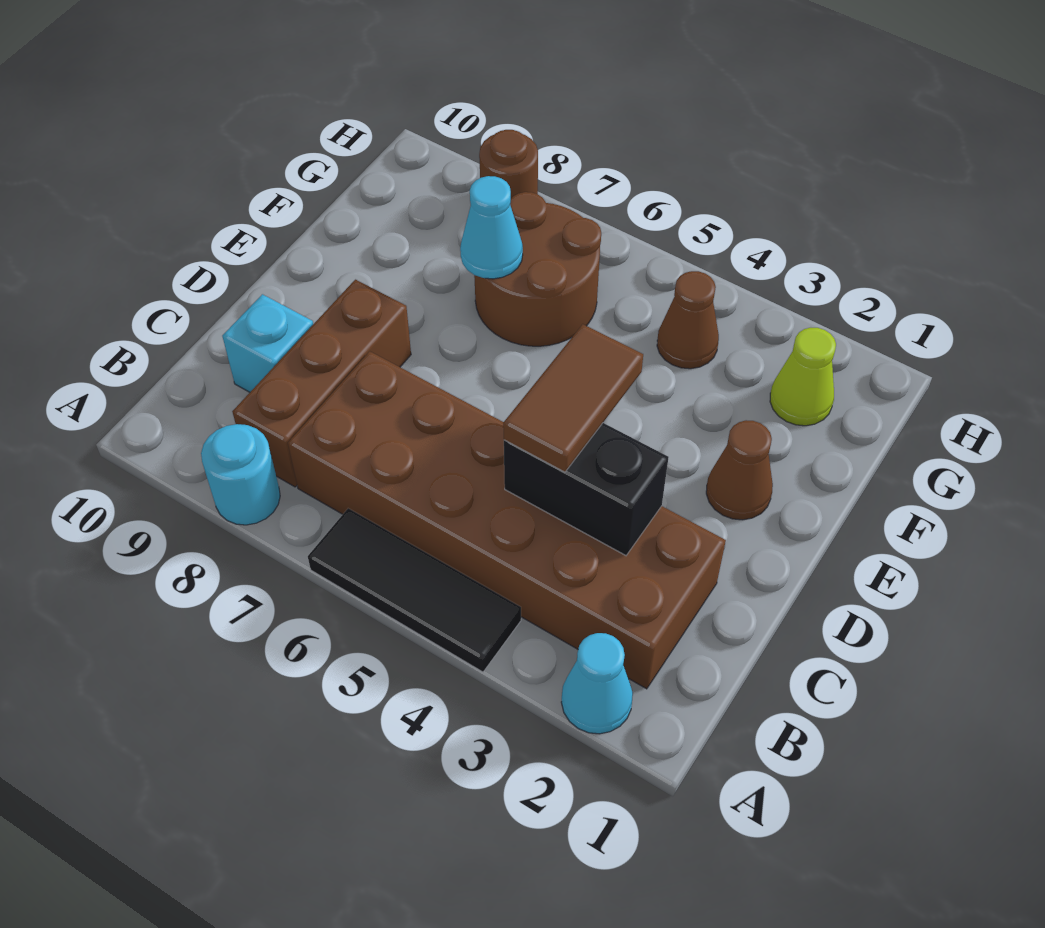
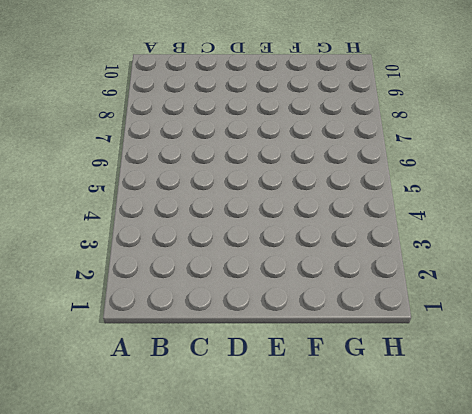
none -> cyan 1x1 cone [561,633,633,734]
none -> black 1x3 tile [308,508,521,672]
none -> cyan 1x1 round brick [201,424,280,525]

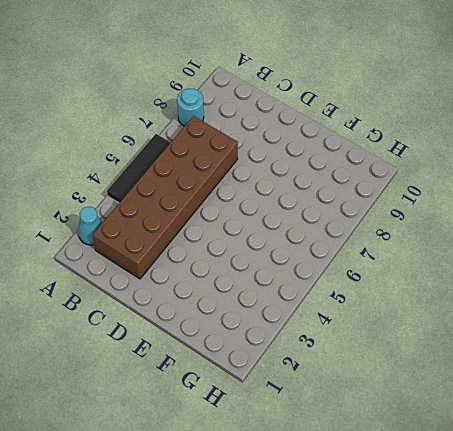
none -> brown 1x3 brick [232,280,411,487]
none -> cyan 1x1 brick [222,294,313,392]
none -> brown 1x1 cone [706,420,773,520]

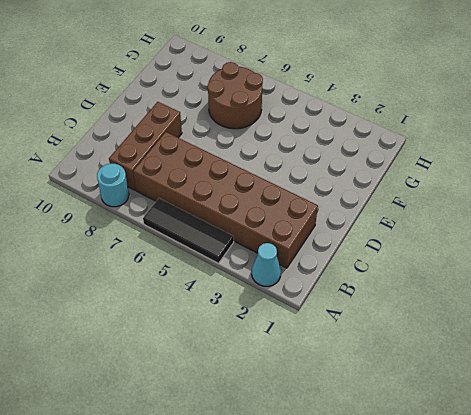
none -> cyan 1x1 brick [222,294,313,392]
none -> brown 1x1 cone [706,420,773,520]
none -> lime 1x1 cone [770,328,836,426]

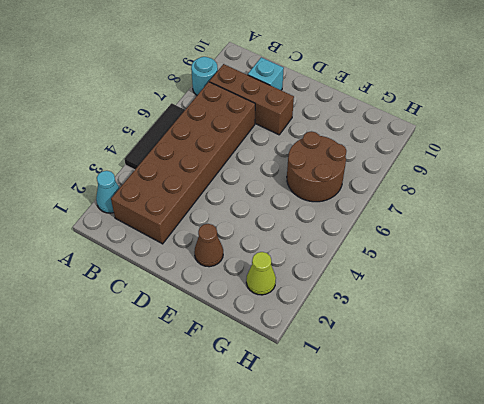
none -> brown 1x1 cone [657,271,719,369]
none -> brown 1x1 round brick [479,130,538,198]
none -> black 1x2 brick [504,423,669,555]

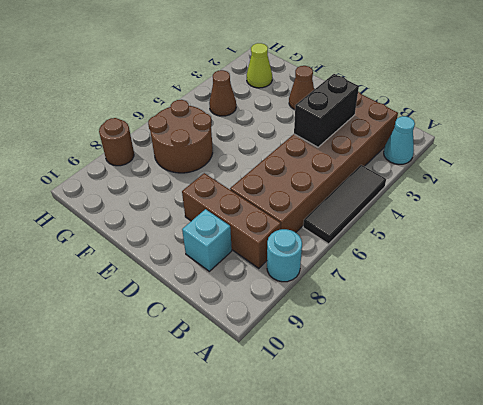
none -> cyan 1x1 cone [460,176,523,279]
none -> brown 1x2 tile [503,324,643,472]

